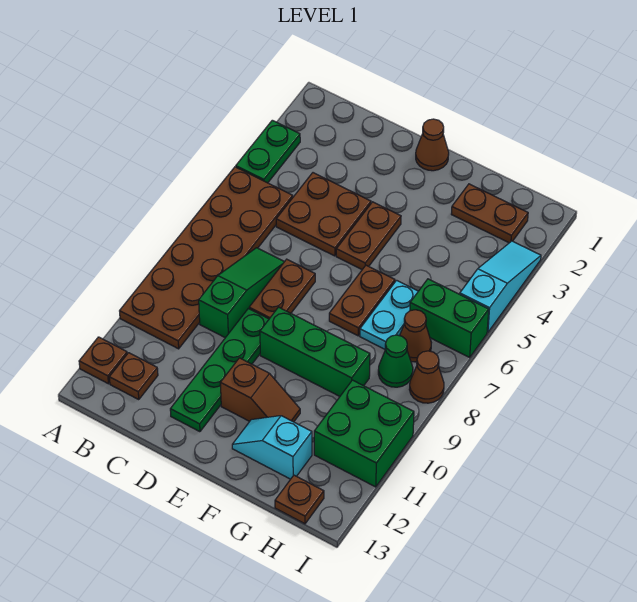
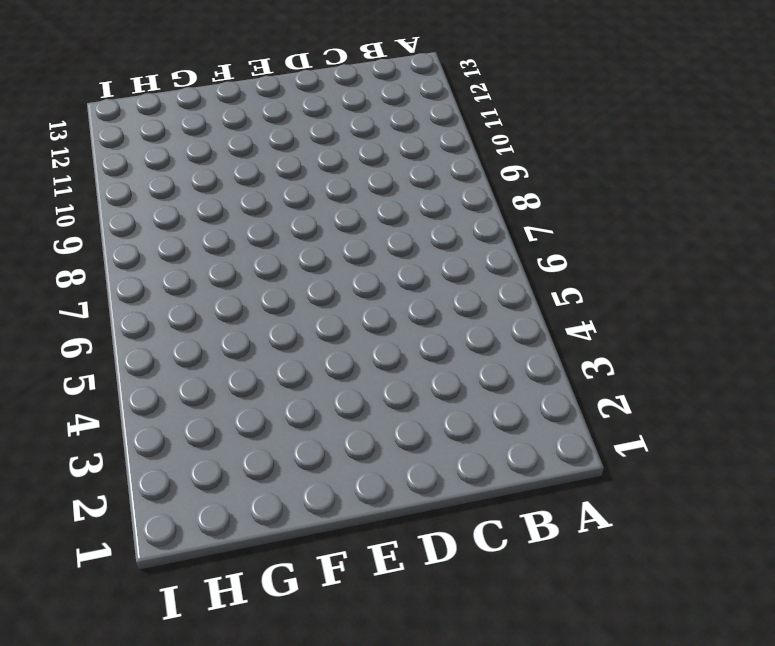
none -> green 1x2 plate [236,120,300,183]
none -> brown 2x6 plate [120,167,293,349]
none -> brown 1x1 plate [79,337,127,384]

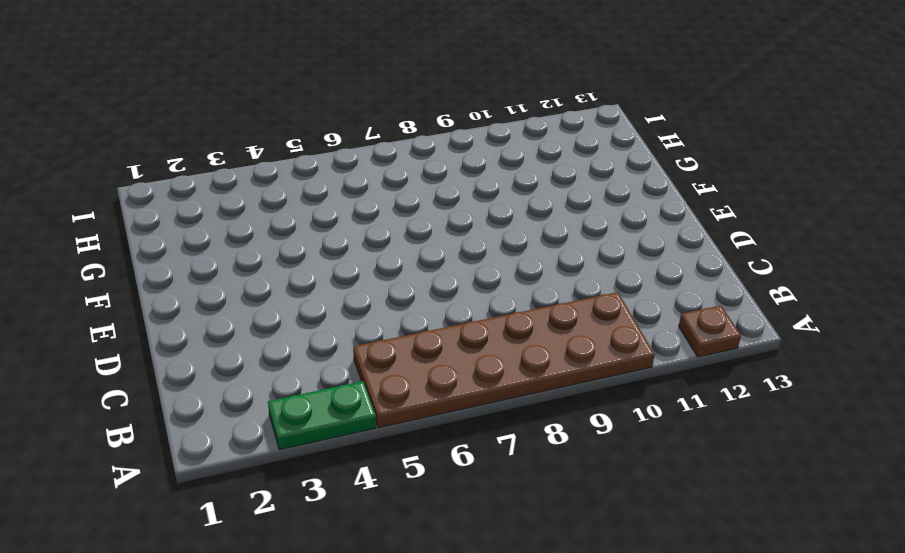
none -> brown 1x1 plate [109,353,158,400]
none -> brown 2x2 plate [276,173,371,256]
none -> green 1x3 slope [199,248,284,338]

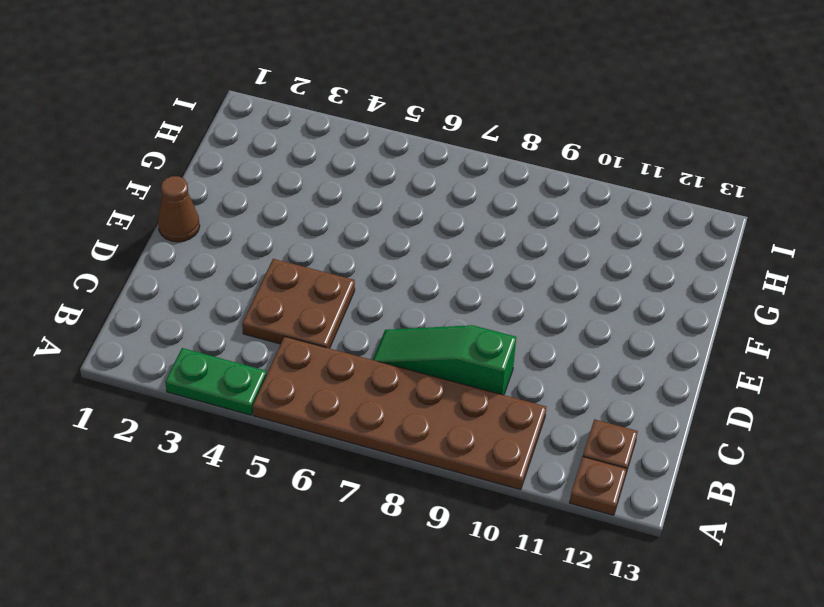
none -> brown 1x2 plate [249,259,315,319]
none -> green 1x4 plate [170,309,269,432]
none -> brown 1x2 plate [336,202,401,269]

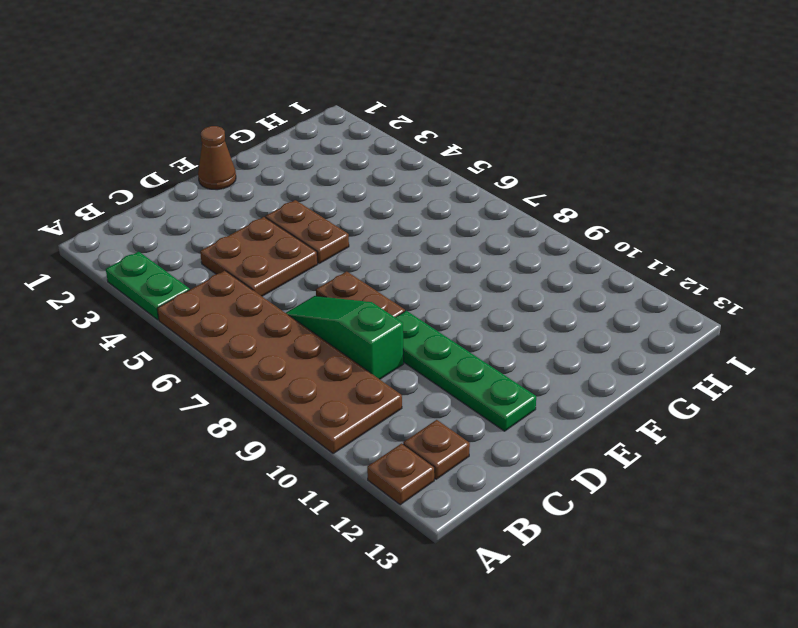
none -> green 1x3 brick [260,307,370,396]
none -> brown 1x2 slope [220,358,300,422]
none -> brown 1x2 plate [329,265,395,336]

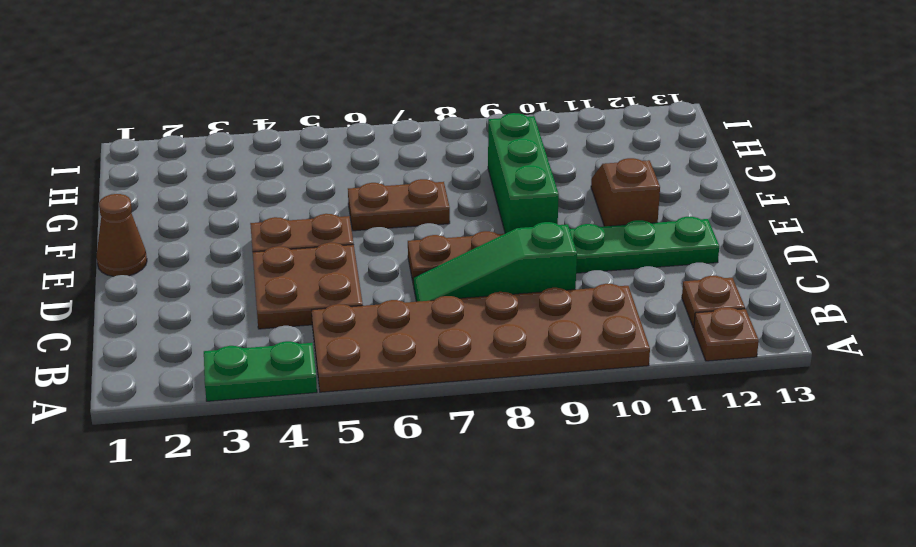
none -> cyan 1x2 slope [232,416,312,479]
none -> brown 1x2 plate [451,184,528,243]
none -> cyan 1x2 plate [360,280,418,349]

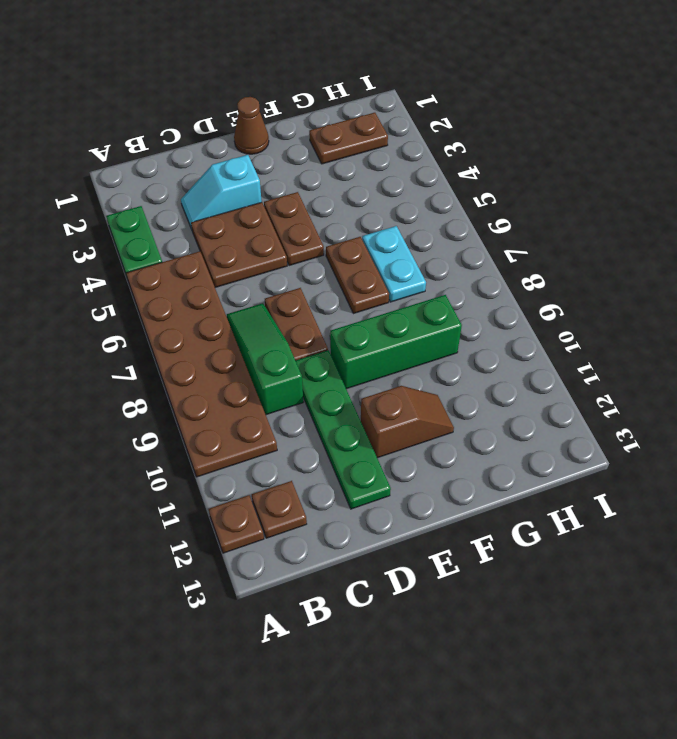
cyan 1x2 slope [181,155,262,229] -> cyan 1x2 slope moved to [232,416,312,479]
none -> green 1x2 brick [410,279,489,357]
none -> brown 1x1 cone [400,310,431,362]
none -> green 1x1 cone [378,335,413,387]

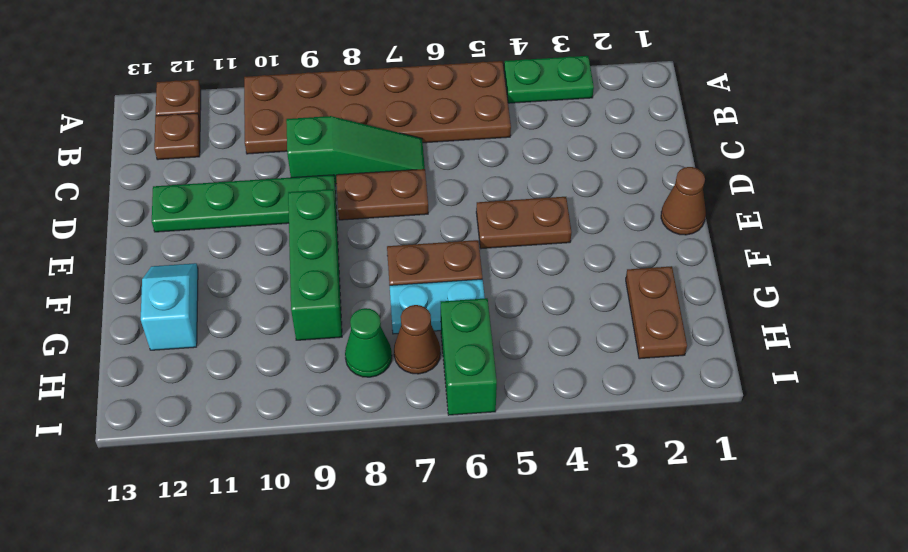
none -> brown 2x2 plate [276,173,371,256]
none -> brown 1x2 slope [220,358,300,422]
none -> green 2x2 brick [314,380,414,487]

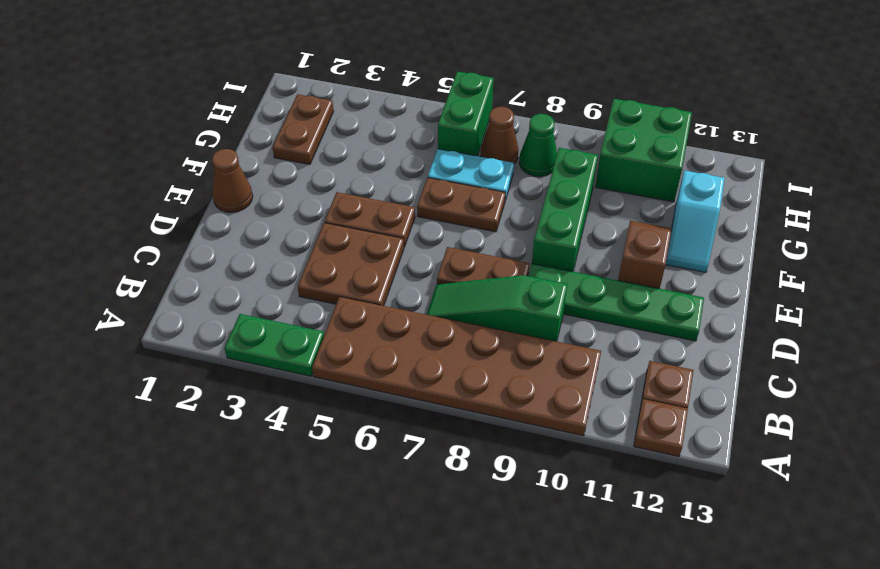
none -> brown 1x1 plate [275,475,324,524]
none -> cyan 1x3 slope [460,241,541,332]
none -> brown 1x1 cone [409,351,444,403]

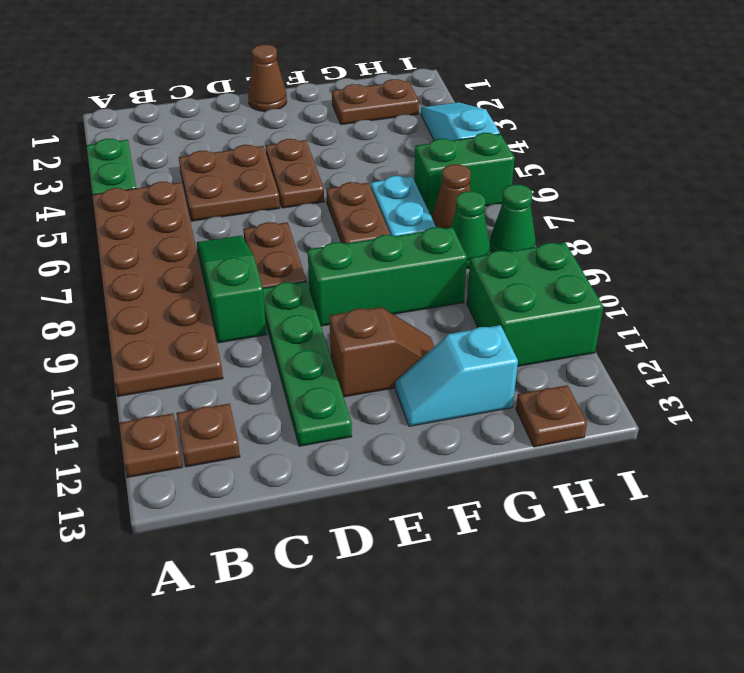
green 1x1 cone [490,185,536,252] -> brown 1x1 cone [409,351,444,403]

